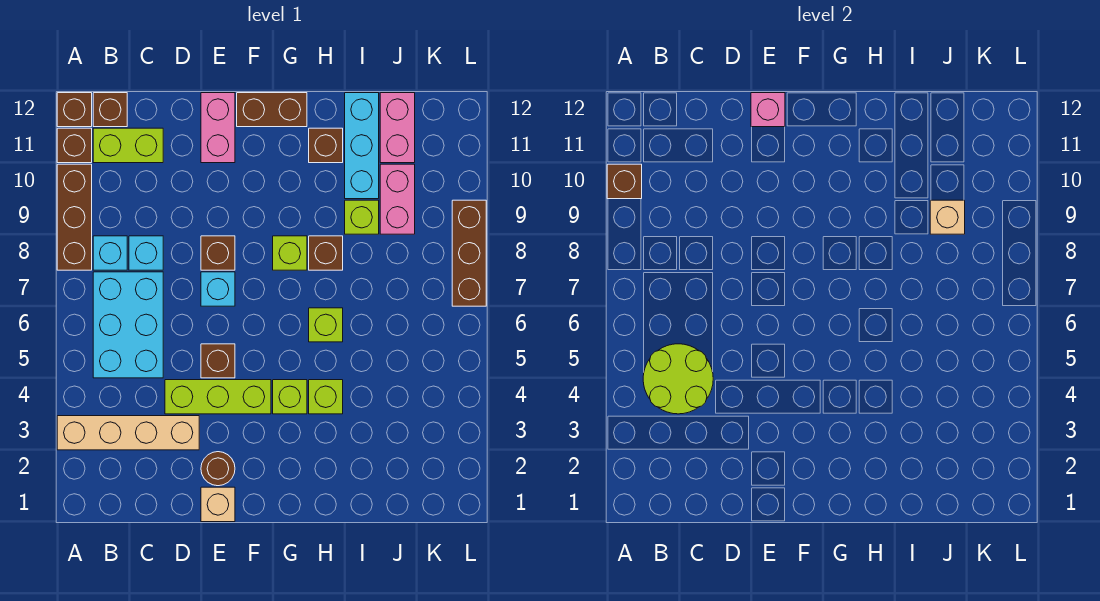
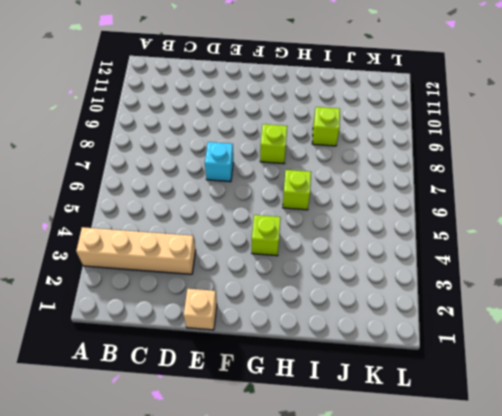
none -> brown 1x3 brick [57,164,92,270]
none -> brown 1x1 brick [57,128,92,163]
none -> brown 1x1 brick [57,93,92,127]
none -> cyan 2x3 brick [93,272,163,378]

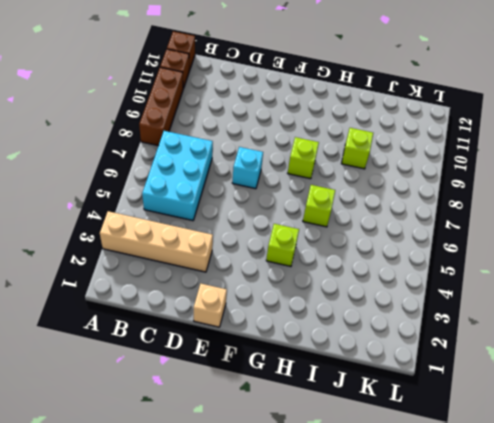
none -> cyan 1x1 brick [93,236,127,270]
none -> lime 1x2 brick [93,128,163,163]
none -> brown 1x1 brick [93,93,127,127]
none -> cyan 1x1 brick [129,236,163,270]

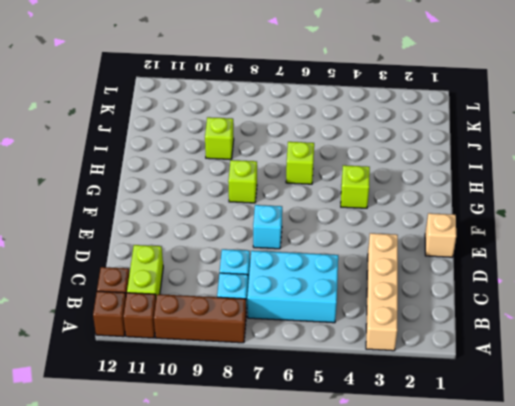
none -> lime 1x3 brick [165,380,271,414]
none -> brown 1x1 round brick [201,452,235,486]
none -> brown 1x1 brick [201,344,235,378]
none -> brown 1x1 brick [201,236,235,270]

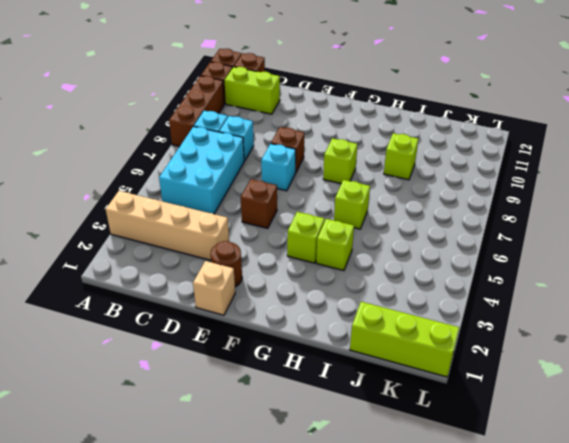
lime 1x3 brick [350,302,459,377] -> lime 1x3 brick moved to [165,380,271,414]
none -> pink 1x2 brick [201,93,235,163]
none -> brown 1x2 brick [237,93,307,127]
none -> brown 1x1 brick [309,236,343,270]
none -> brown 1x1 brick [309,128,343,163]

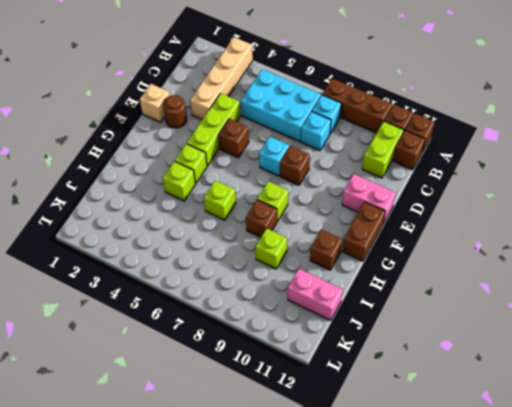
none -> cyan 1x3 brick [345,93,379,199]
none -> pink 1x2 brick [380,164,415,234]
none -> brown 1x3 brick [452,200,486,306]
none -> brown 1x1 brick [607,164,642,199]

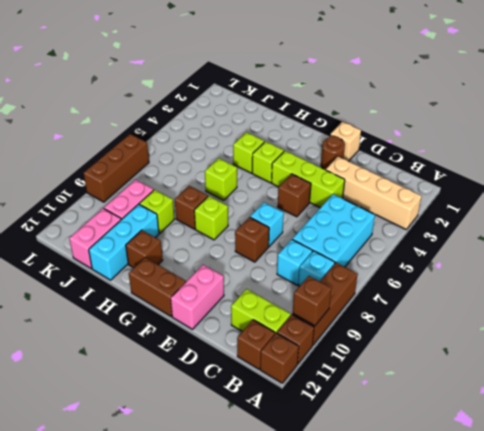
none -> lime 2x2 round brick [643,344,713,414]
none -> pink 1x1 brick [751,93,785,127]
none -> tan 1x1 brick [930,200,965,234]

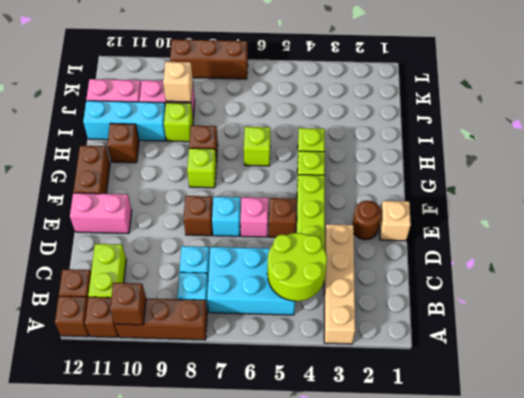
pink 1x1 brick [240,197,268,237] -> pink 1x1 brick moved to [751,93,785,127]

